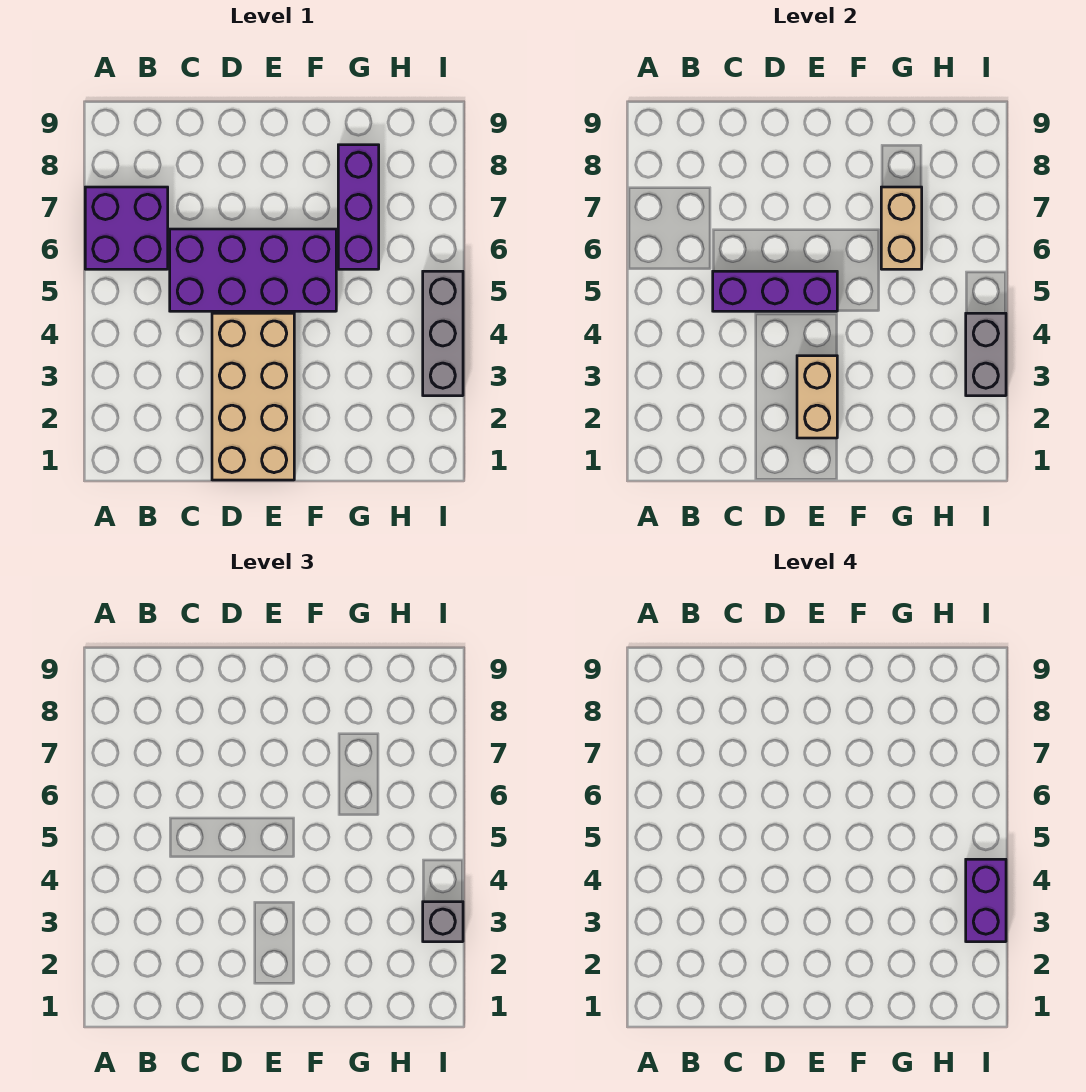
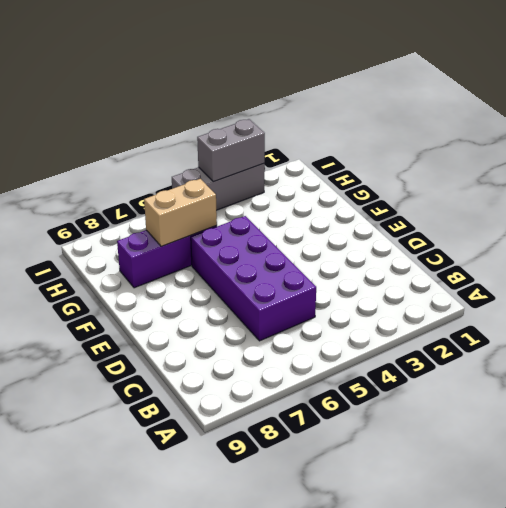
none -> purple 2x2 brick [85,187,168,269]
none -> tan 2x4 brick [212,313,294,480]

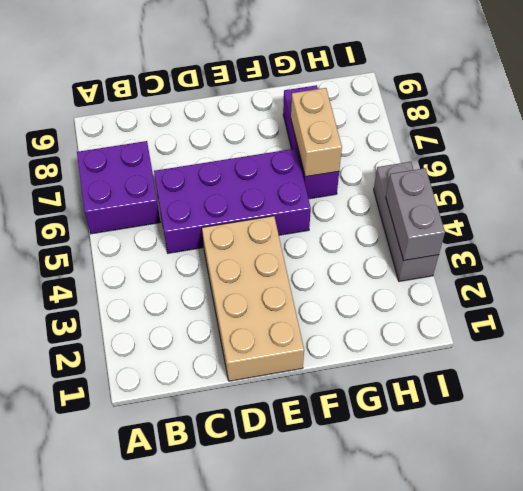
none -> purple 1x3 brick [713,271,837,311]
none -> tan 1x2 brick [797,356,837,438]

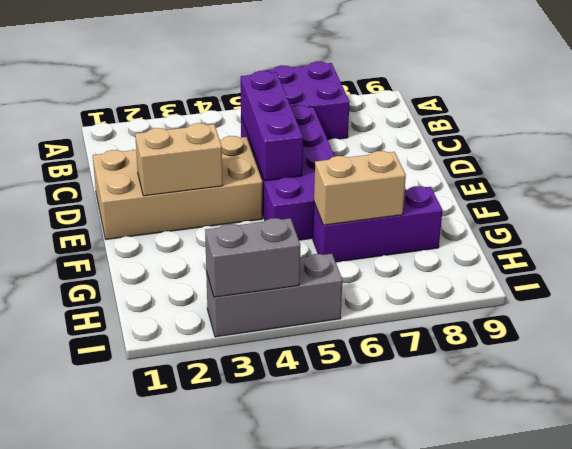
none -> grey 1x1 brick [423,902,463,942]
none -> purple 1x2 brick [966,859,1006,942]

